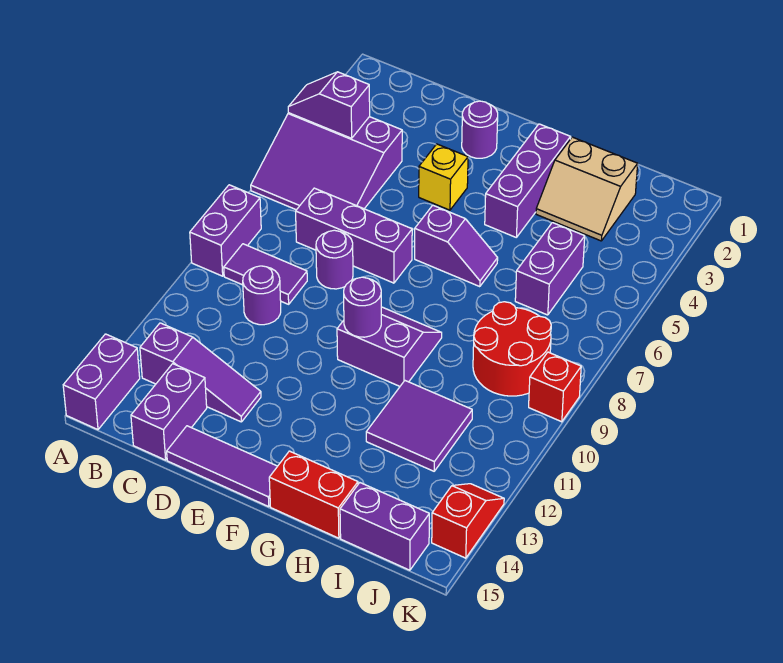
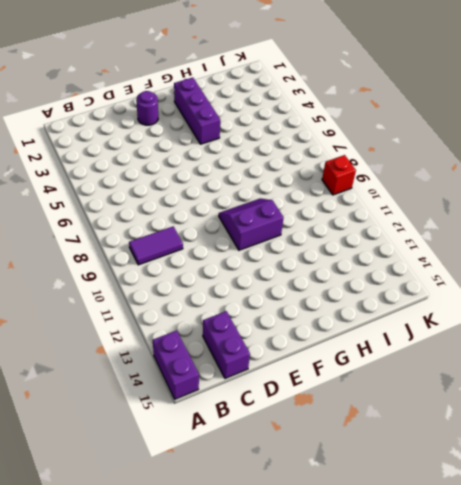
none -> purple 3x3 slope [251,113,402,210]
none -> purple 1x2 brick [190,185,261,276]
none -> purple 1x3 slope [140,323,261,422]

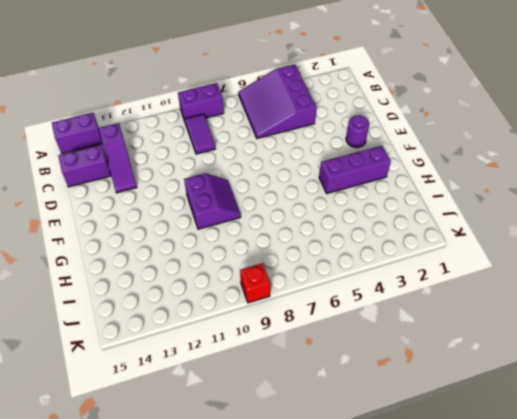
none -> purple 1x3 brick [296,188,412,283]
none -> purple 1x1 round brick [243,266,281,325]
none -> purple 1x1 round brick [316,230,353,289]

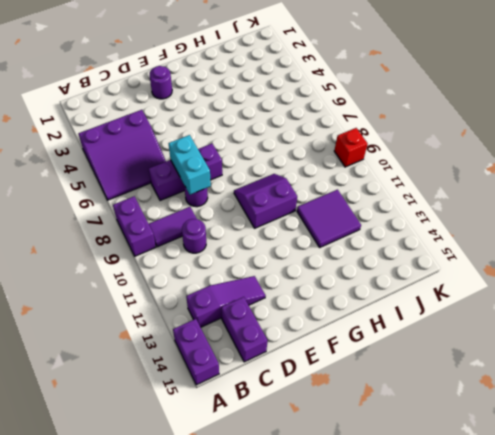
cyan 1x2 brick [169,135,211,195] -> none
none -> purple 1x3 tile [167,426,277,507]
none -> yellow 1x1 brick [419,144,468,210]
none -> purple 1x2 slope [415,205,498,287]

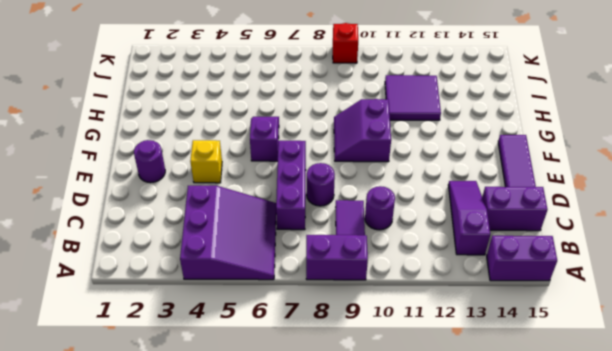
none -> purple 1x3 brick [485,124,570,237]
none -> red 1x2 brick [269,451,358,538]
none -> tan 2x2 slope [536,137,638,241]

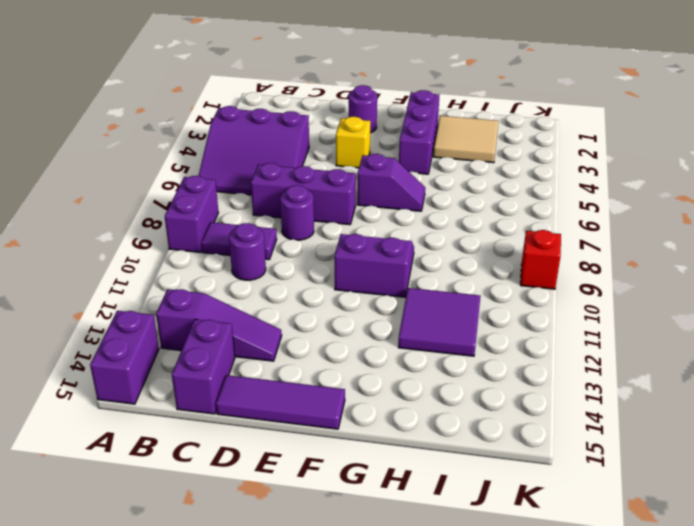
tan 2x2 tile [433,116,498,163] -> tan 2x2 slope [536,137,638,241]
none -> red 1x2 brick [269,451,358,538]
none -> purple 1x2 brick [515,223,585,315]
none -> red 2x2 round brick [473,302,551,396]

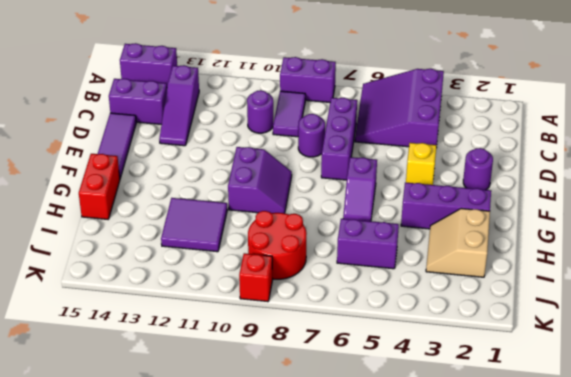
none -> purple 1x2 brick [340,483,429,570]
none -> red 1x2 slope [432,484,504,558]
none -> purple 1x2 slope [288,72,370,138]

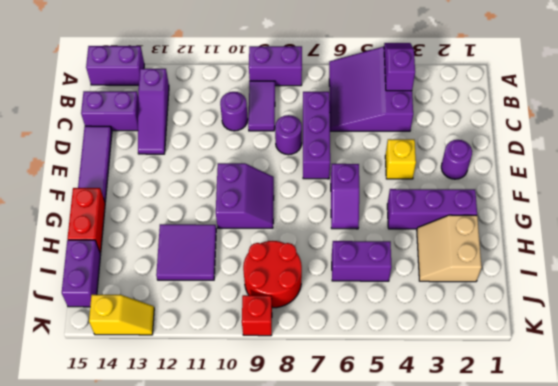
yellow 1x2 slope [89,295,154,335] -> red 1x2 slope [432,484,504,558]
none -> purple 1x1 round brick [344,277,381,337]

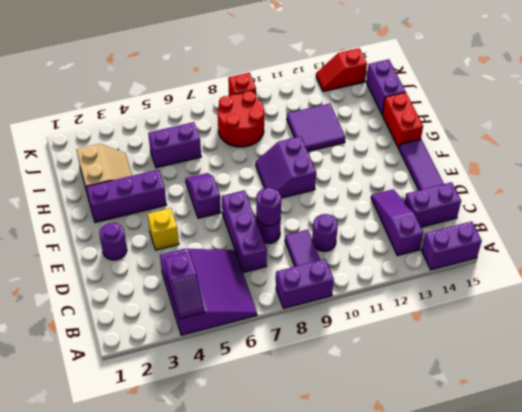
purple 1x1 round brick [256,188,281,226] -> purple 1x1 round brick moved to [344,277,381,337]

